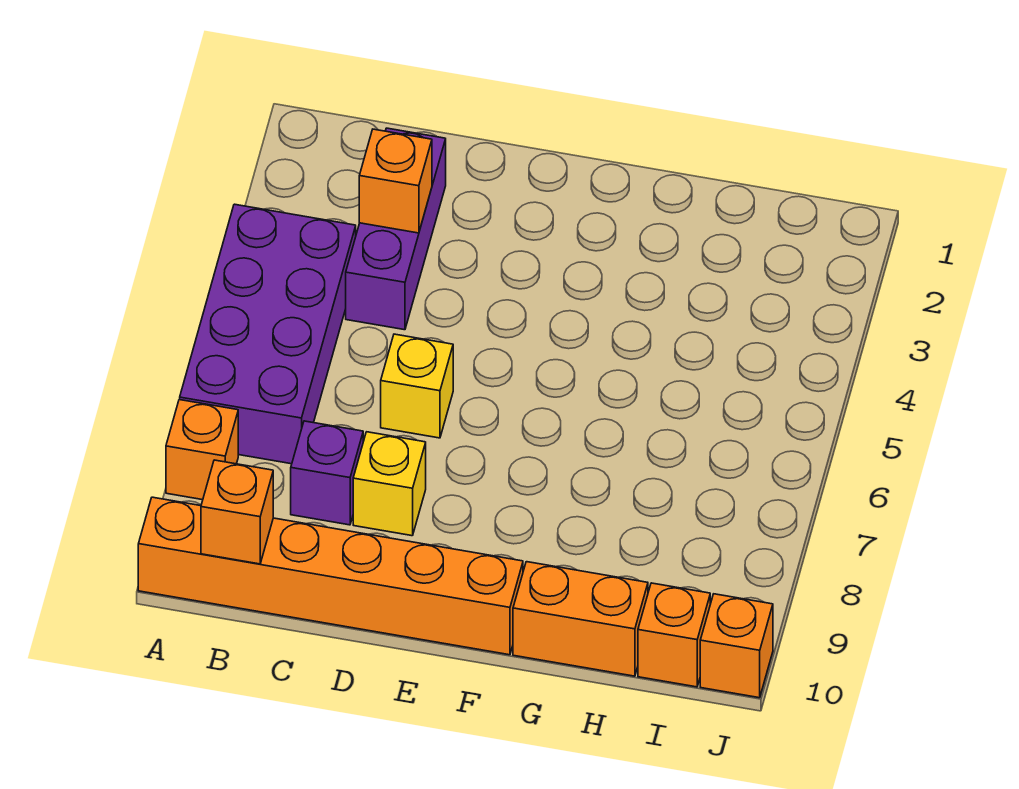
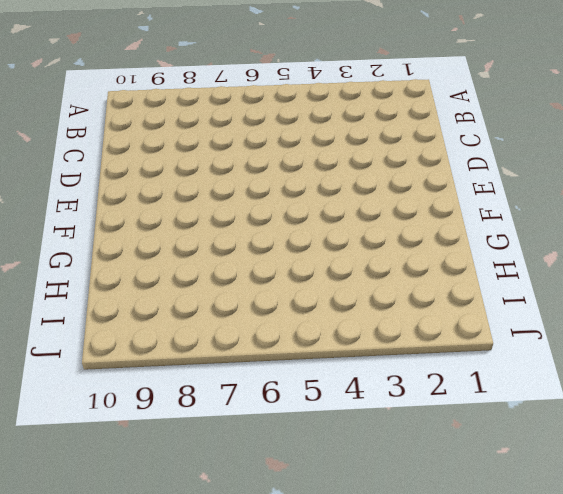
none -> purple 2x4 brick [180,204,356,464]
none -> orange 1x1 brick [166,400,238,500]
none -> orange 1x6 brick [138,497,523,655]

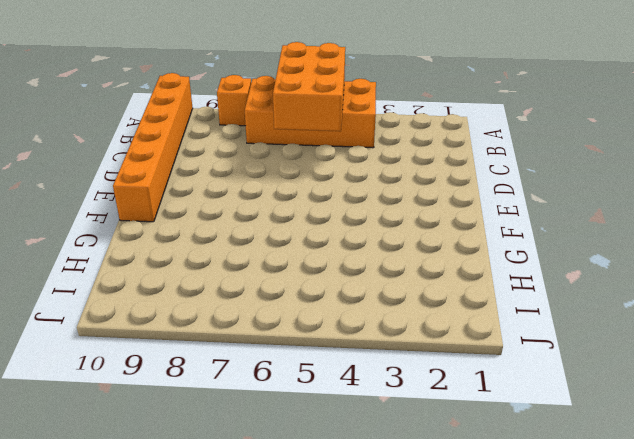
orange 2x4 brick [245,76,376,148] -> purple 2x4 brick [180,204,356,464]
orange 2x3 brick [273,42,345,131] -> none
none -> purple 1x3 brick [346,128,446,330]
none -> purple 1x1 brick [291,421,363,525]
none -> yellow 1x1 brick [381,334,453,438]

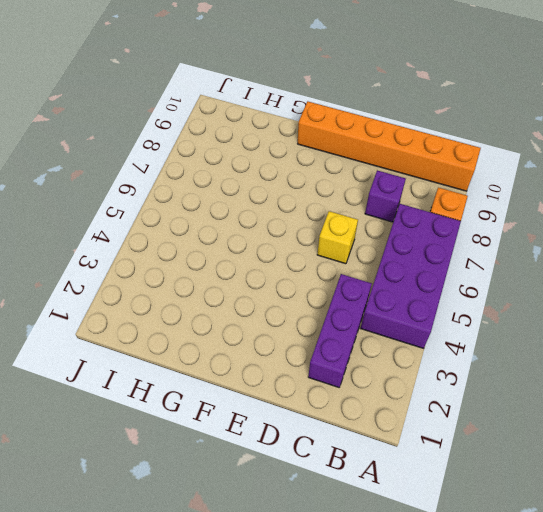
none -> yellow 1x1 brick [353,432,426,536]
none -> orange 1x2 brick [513,562,648,676]
none -> orange 1x1 brick [638,583,710,687]

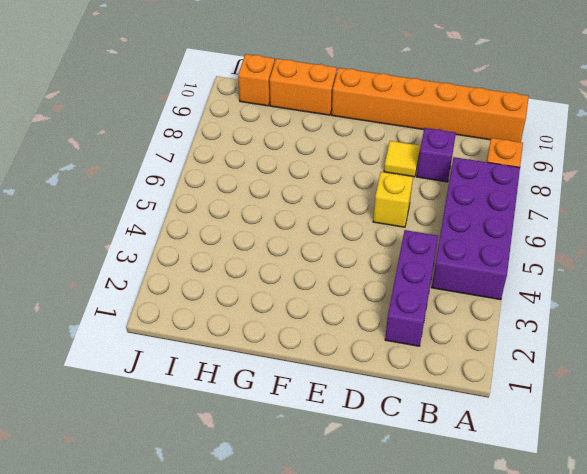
yellow 1x1 tile [384,141,420,177] -> yellow 1x1 brick [353,432,426,536]
none -> orange 1x1 brick [700,594,773,698]
none -> orange 1x1 brick [201,460,273,564]
none -> orange 1x1 brick [359,129,432,233]

